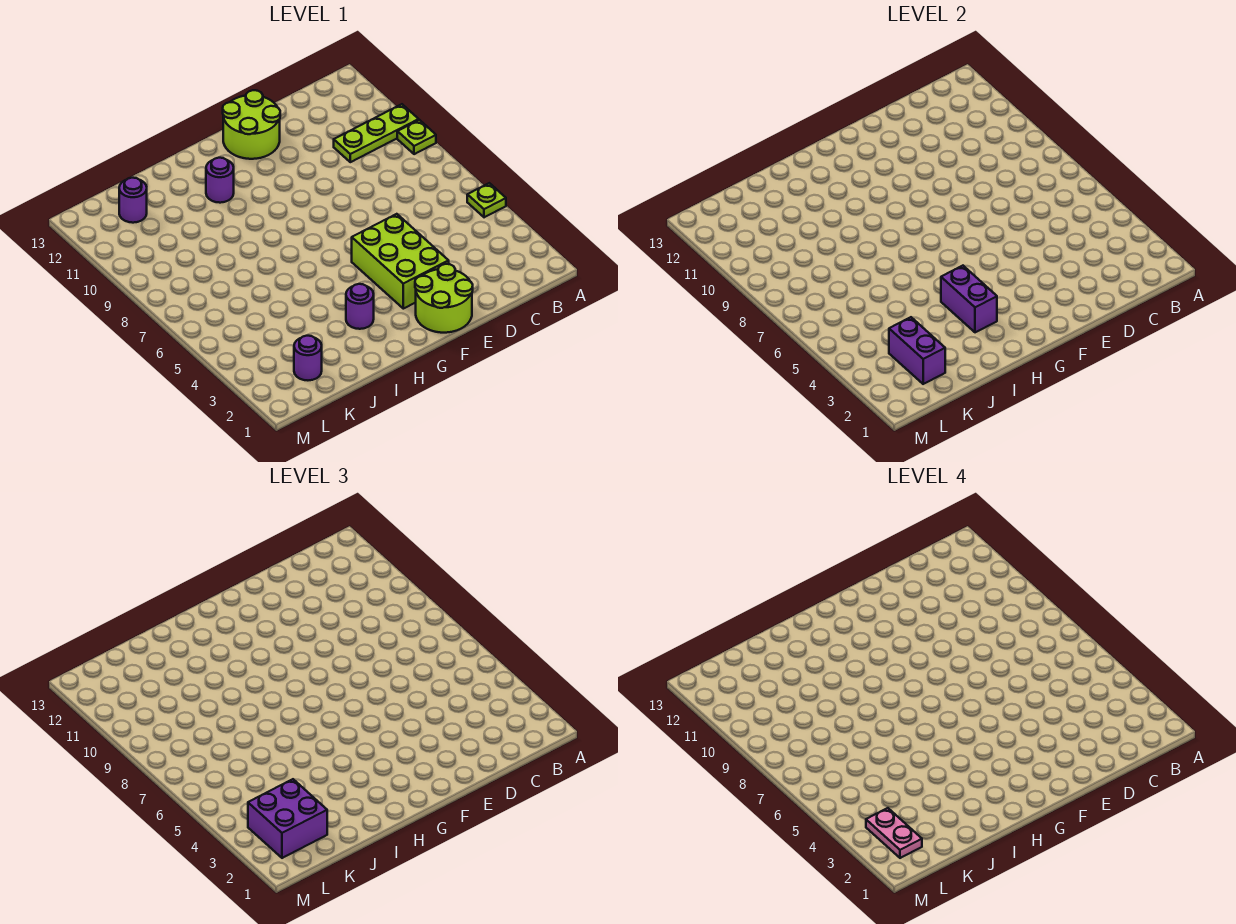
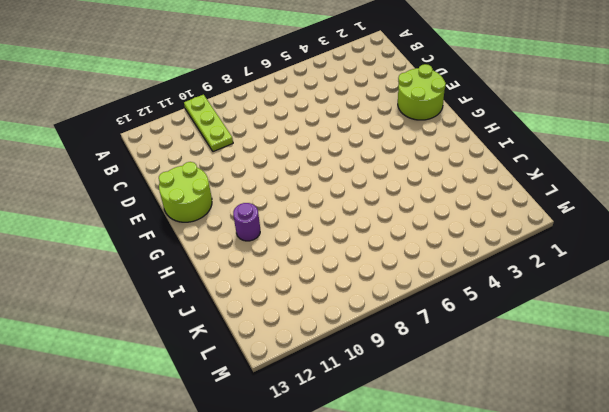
none -> lime 1x1 plate [467,183,506,217]
none -> lime 1x1 plate [397,120,436,154]
none -> lime 2x3 brick [352,214,449,309]

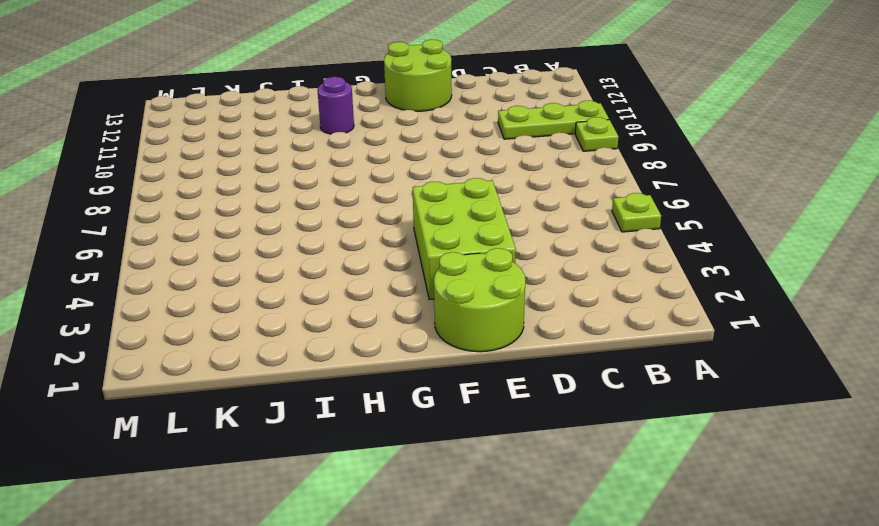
none -> purple 1x1 round brick [346,284,374,329]
none -> purple 1x1 round brick [294,336,322,380]
none -> purple 1x1 round brick [119,178,147,223]

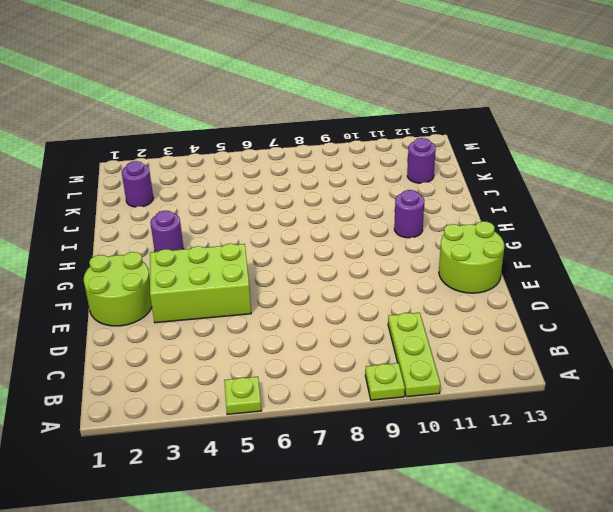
none -> purple 1x2 brick [941,266,997,332]
none -> purple 1x2 brick [889,317,945,384]
none -> purple 2x2 brick [248,779,327,858]

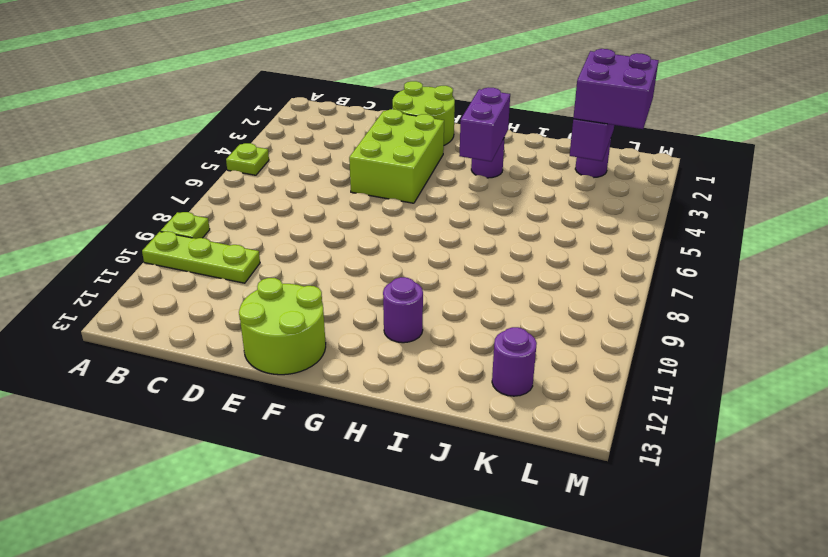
none -> pink 1x2 plate [866,808,922,858]

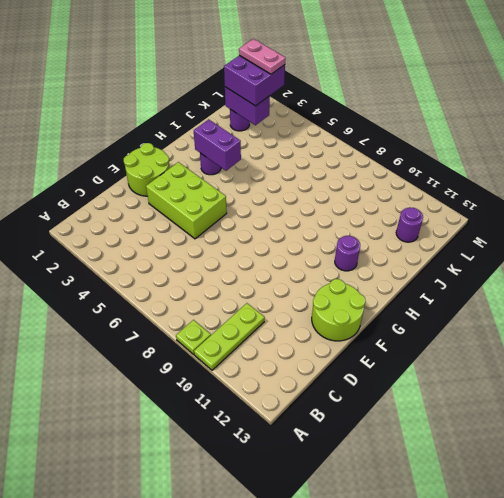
none -> lime 1x1 plate [467,183,506,217]

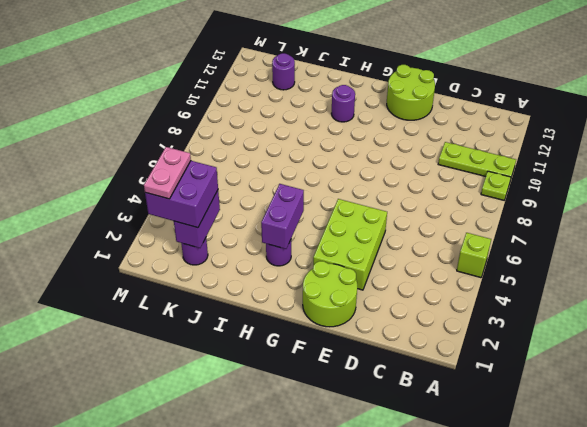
lime 1x1 brick [457,233,491,278] -> lime 1x1 plate [467,183,506,217]

